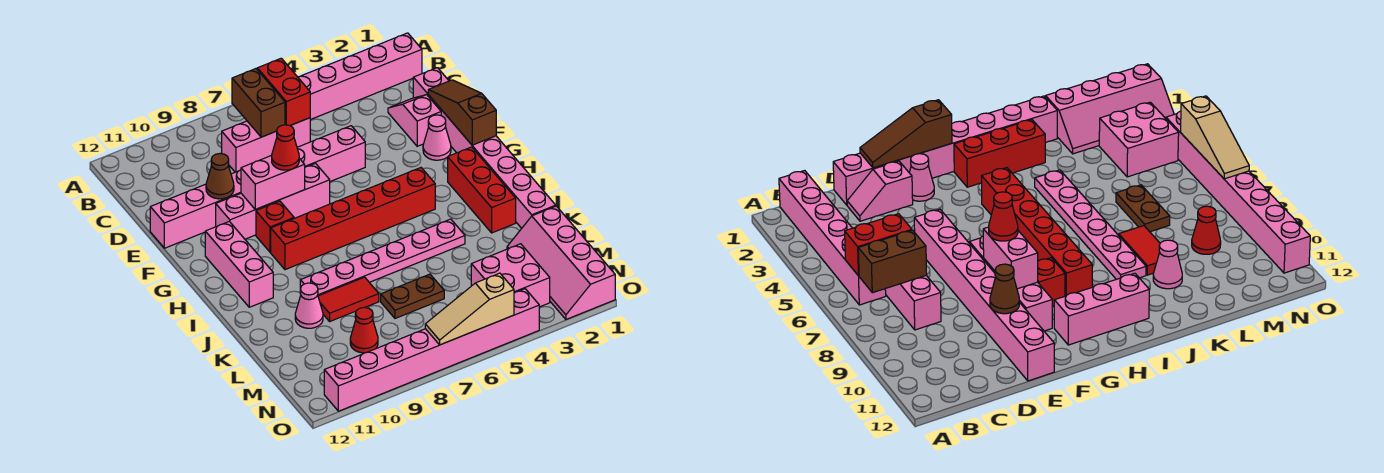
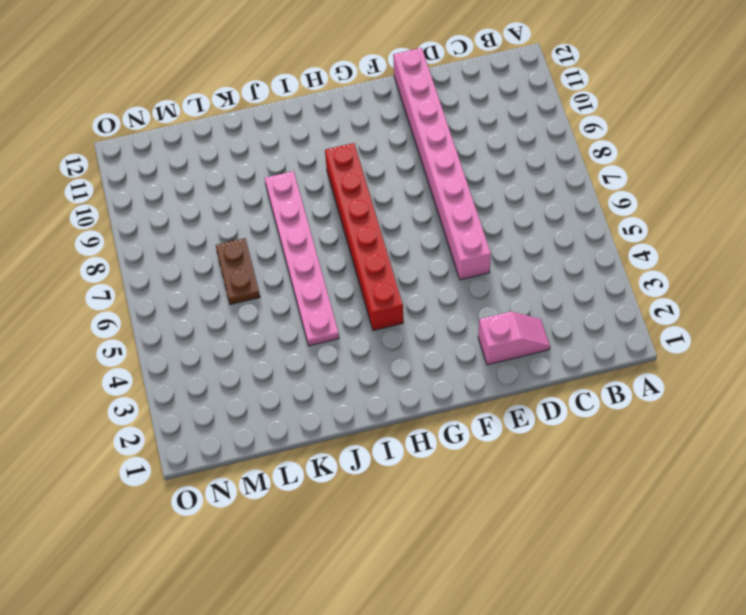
none -> pink 1x6 brick [298,33,422,120]
none -> pink 1x3 brick [222,118,310,172]
none -> pink 1x8 brick [413,68,556,228]

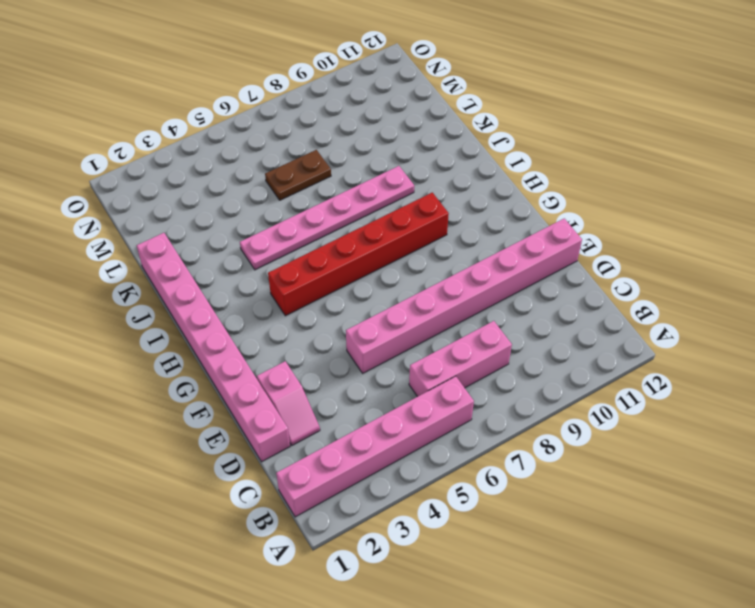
none -> pink 1x1 cone [423,115,451,160]
none -> pink 1x4 brick [216,163,330,239]
none -> red 1x1 brick [256,201,294,252]

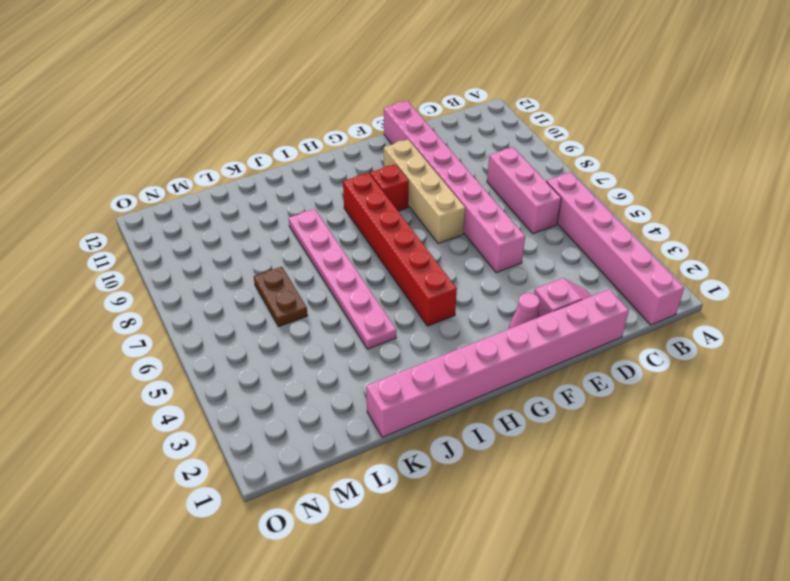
tan 1x4 brick [384,139,465,243] -> pink 1x4 brick [216,163,330,239]
none -> pink 1x3 brick [205,221,273,307]
none -> red 1x3 brick [448,147,516,233]
none -> red 1x2 tile [318,277,379,321]

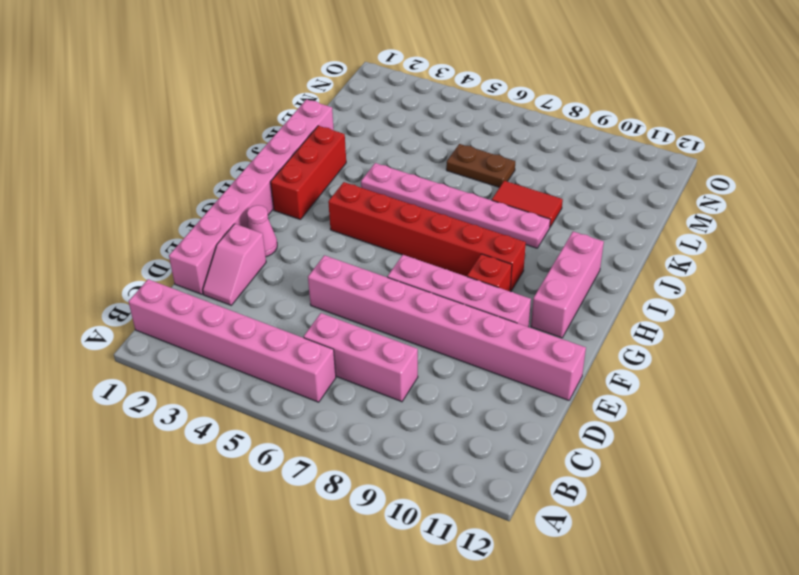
none -> pink 1x1 cone [295,283,323,328]
none -> pink 2x4 slope [507,206,615,319]
none -> pink 2x2 brick [471,244,550,307]

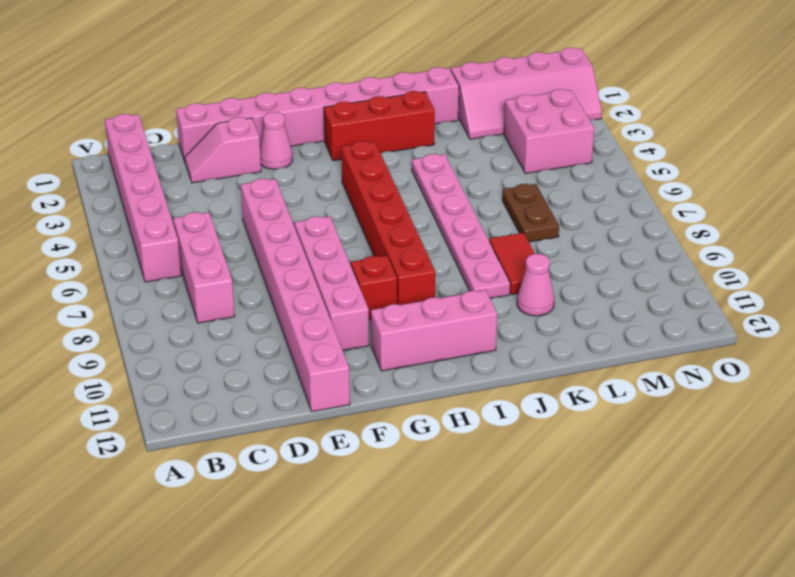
none -> red 1x1 cone [350,307,378,353]
none -> pink 1x8 brick [324,289,539,411]
none -> red 1x2 brick [257,58,310,126]

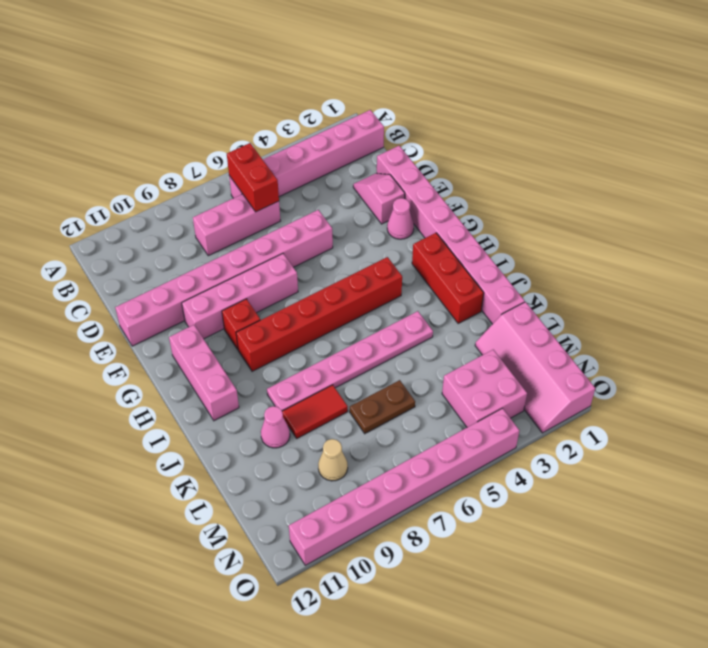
tan 1x1 cone [318,439,348,481] -> red 1x1 cone [350,307,378,353]
none -> brown 1x2 brick [232,69,285,137]
none -> brown 1x3 slope [428,80,496,145]
none -> brown 1x1 cone [206,154,234,199]

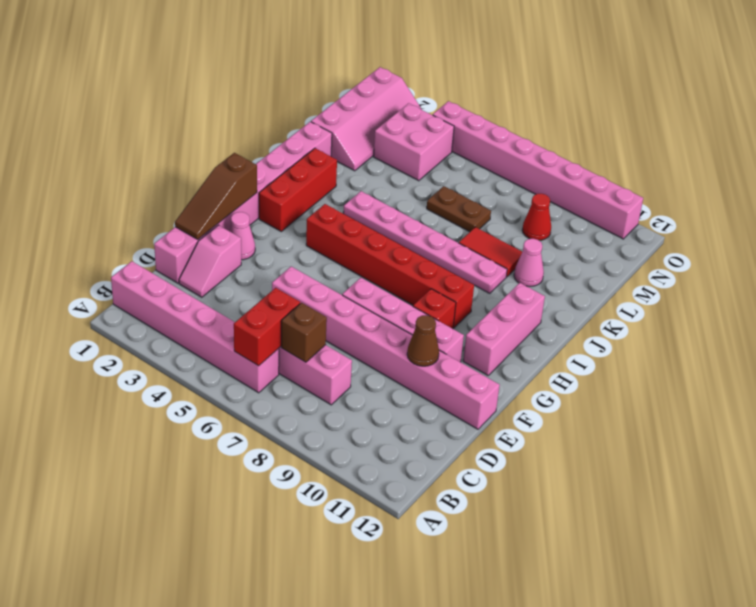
brown 1x1 brick [281,303,327,362] -> brown 1x2 brick [232,69,285,137]
none -> pink 1x2 brick [241,155,305,209]
none -> tan 1x3 slope [425,273,514,345]
none -> red 1x1 cone [272,125,299,170]

